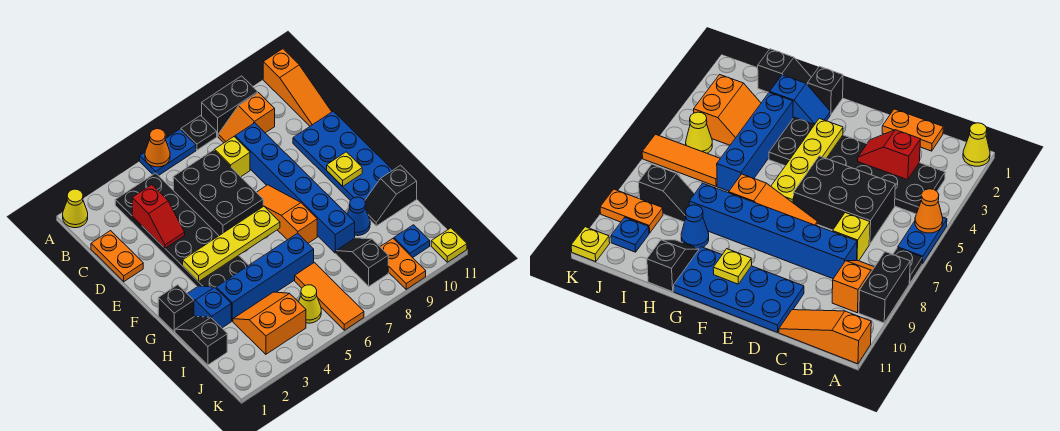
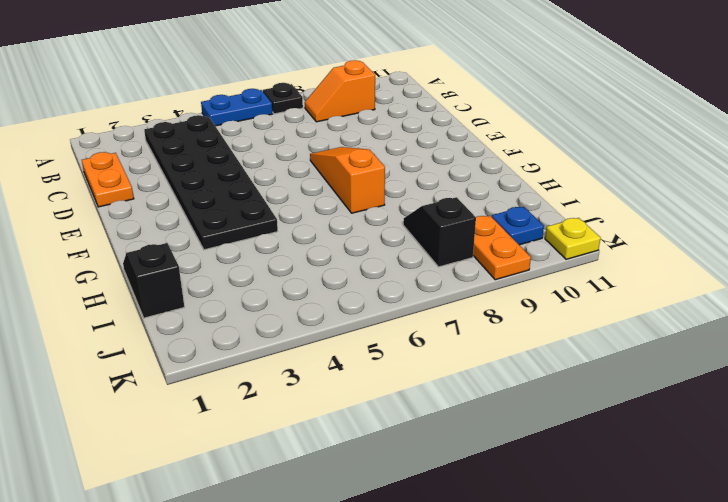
none -> yellow 1x1 cone [63,189,88,228]
none -> black 1x2 brick [202,76,258,136]
none -> orange 1x3 slope [263,49,332,126]
none -> black 2x3 brick [173,150,263,236]

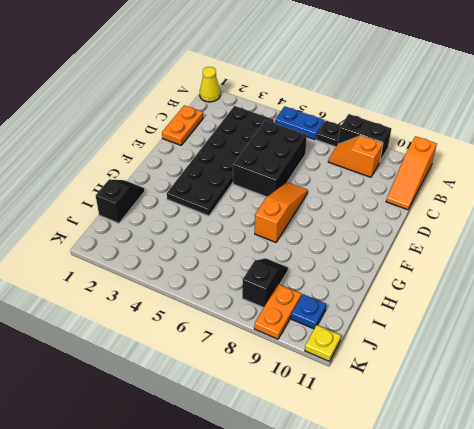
none -> yellow 1x1 brick [215,137,250,177]
none -> blue 1x6 brick [235,123,355,253]
none -> blue 2x4 plate [293,111,393,201]
none -> black 1x1 brick [158,285,194,331]

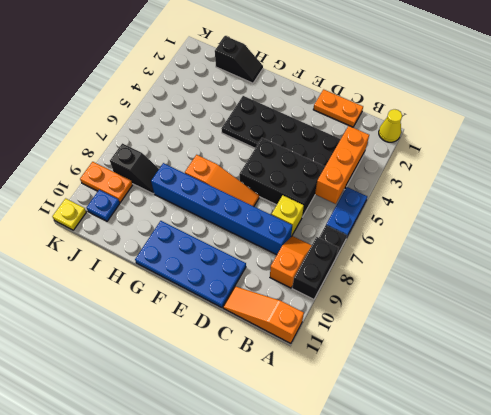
orange 1x3 brick [315,126,369,204] -> none
none -> black 1x1 brick [158,285,194,331]
none -> blue 1x2 slope [187,286,231,328]
none -> blue 1x4 brick [216,233,314,321]
none -> blue 1x1 cone [347,197,370,236]

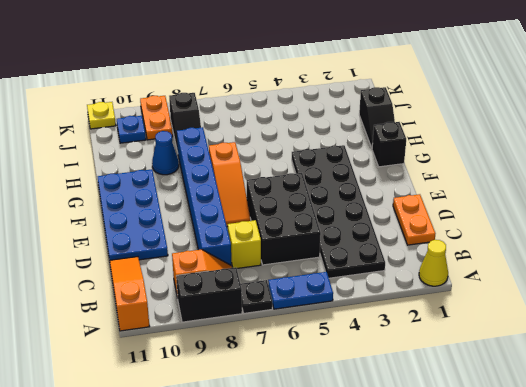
none -> blue 1x2 slope [187,286,231,328]
none -> blue 1x4 brick [216,233,314,321]
none -> black 1x2 slope [365,165,417,226]
none -> orange 2x2 slope [233,292,306,354]

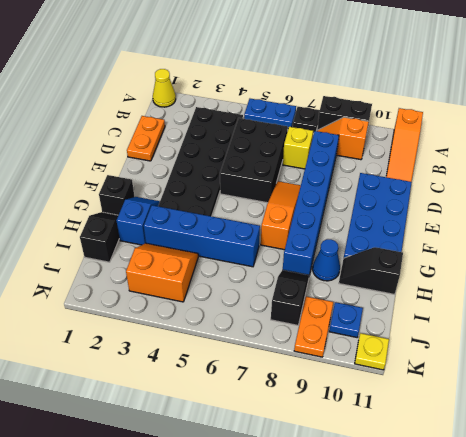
none -> orange 1x3 tile [295,263,364,330]
none -> yellow 1x1 cone [299,285,321,323]
none -> orange 1x1 cone [145,129,170,167]
none -> red 1x2 slope [132,185,185,248]

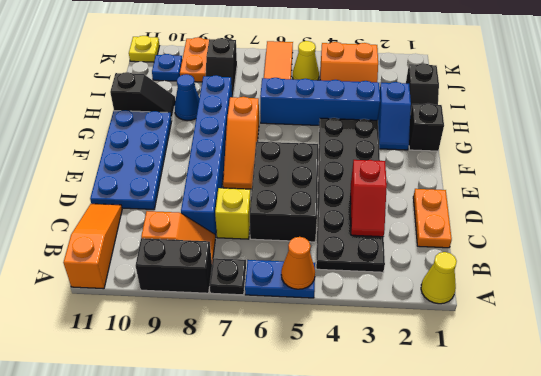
red 1x2 slope [351,160,387,237] -> red 1x2 slope turned to [132,185,185,248]
none -> yellow 1x4 plate [183,206,280,282]
none -> yellow 1x1 plate [327,152,362,186]

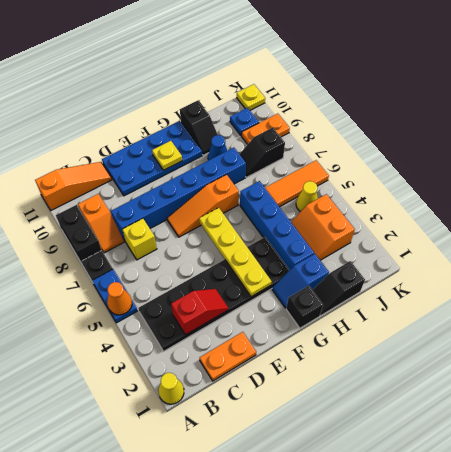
none -> black 2x3 brick [173,150,263,236]

